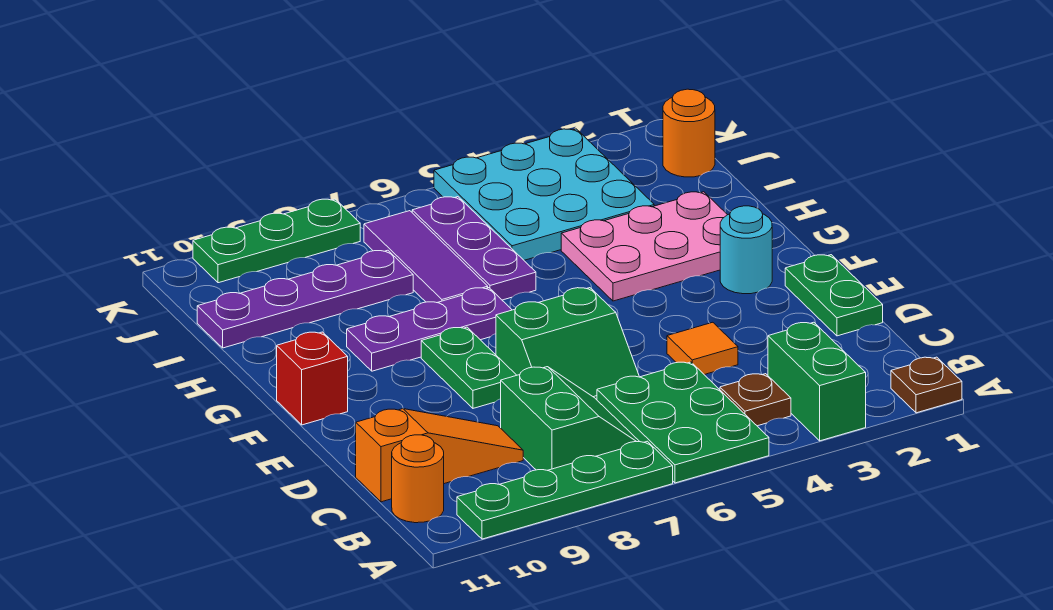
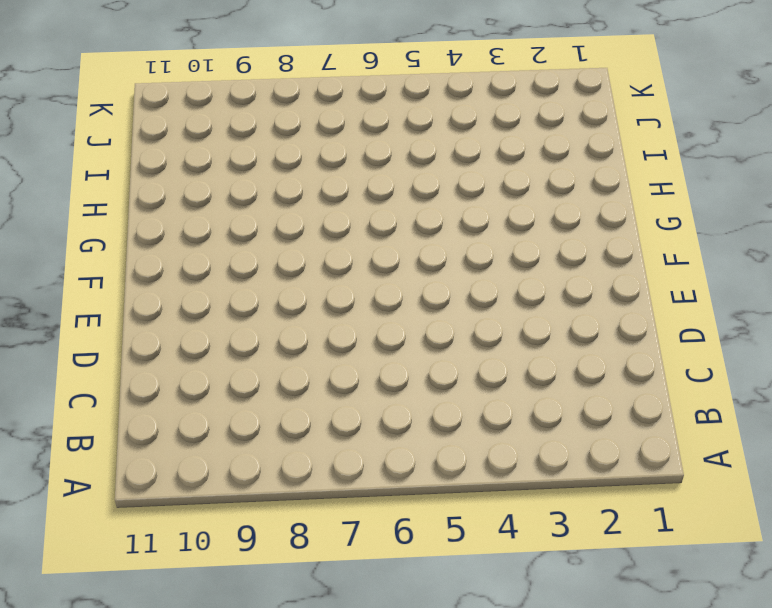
none -> brown 1x1 plate [891,357,962,413]
none -> green 1x2 brick [768,322,866,441]
none -> green 2x3 plate [597,362,769,483]

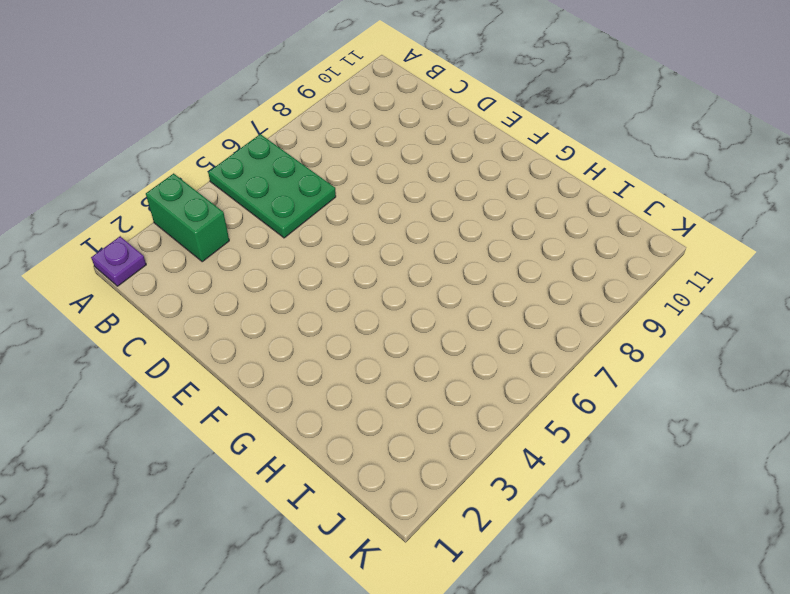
purple 1x1 plate [91,236,146,286] -> brown 1x1 plate [891,357,962,413]
none -> green 1x4 plate [457,441,673,539]
none -> brown 1x1 plate [720,374,791,426]
none -> green 2x2 slope [501,367,640,470]

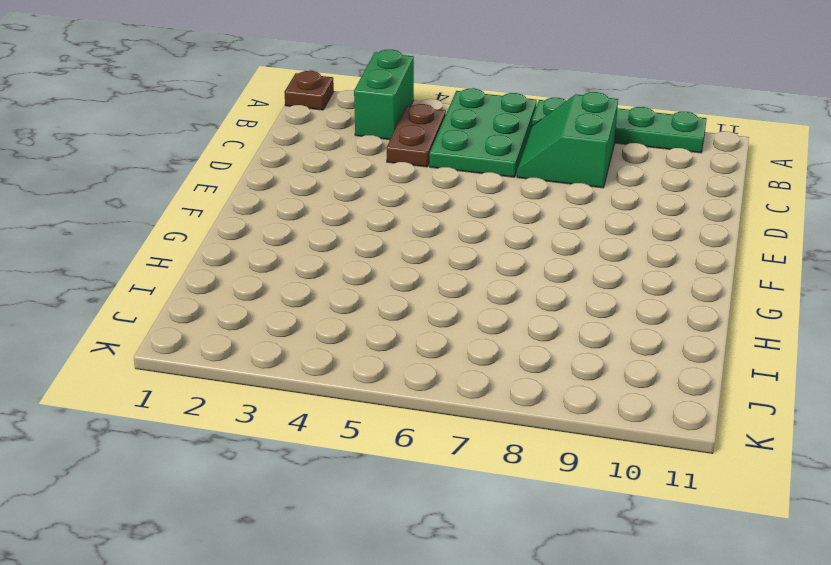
brown 1x2 plate [386,104,446,167] -> brown 1x1 plate [720,374,791,426]
none -> orange 1x1 round brick [392,435,444,523]
none -> orange 1x3 slope [356,409,523,502]
none -> green 1x2 plate [785,255,883,336]

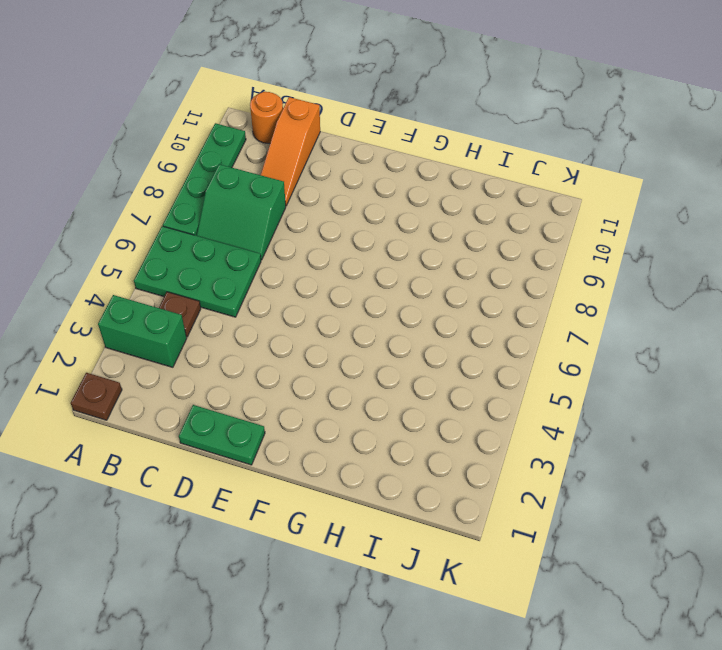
none -> orange 1x1 tile [667,322,738,375]
none -> green 2x2 slope [496,288,639,400]
none -> green 1x2 plate [421,327,517,408]

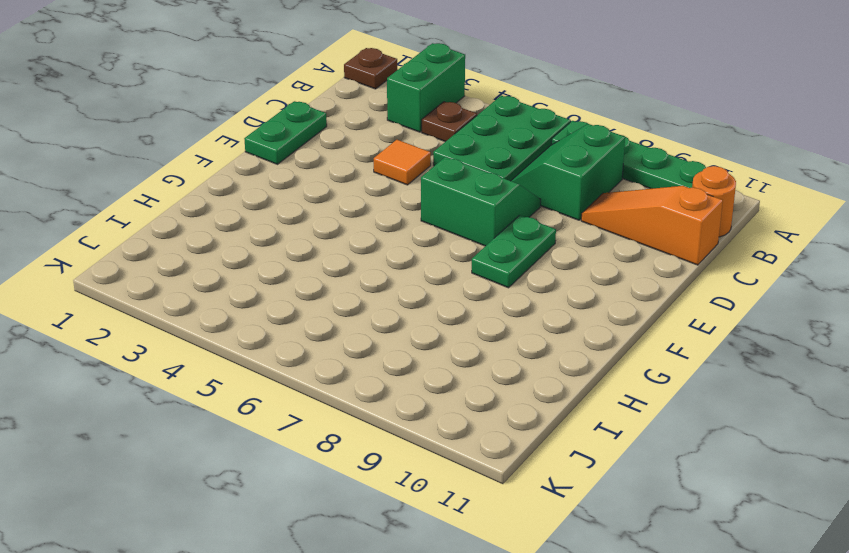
none -> cyan 1x1 round brick [720,206,772,294]
none -> red 1x1 brick [277,332,348,425]
none -> pink 2x3 plate [561,192,727,301]

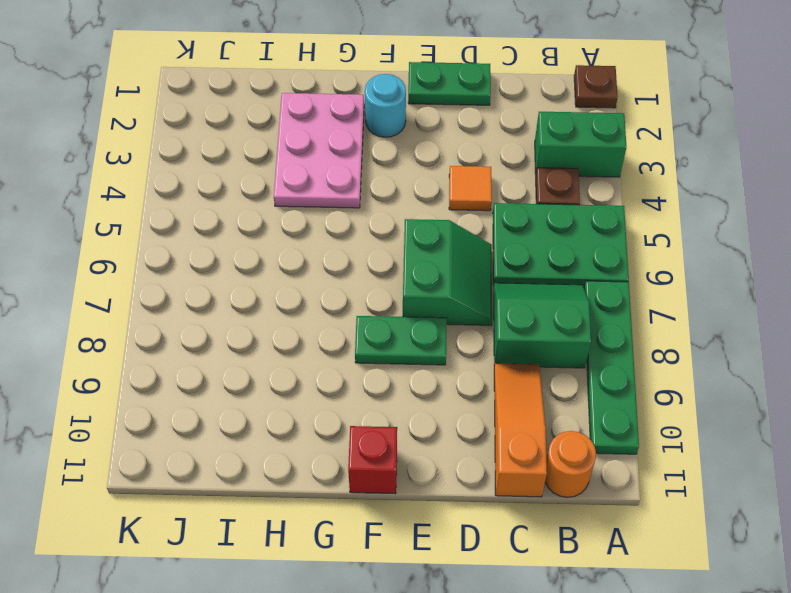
none -> purple 1x3 plate [347,288,512,371]
none -> purple 1x3 plate [412,197,536,300]
none -> purple 1x3 tile [364,211,488,303]

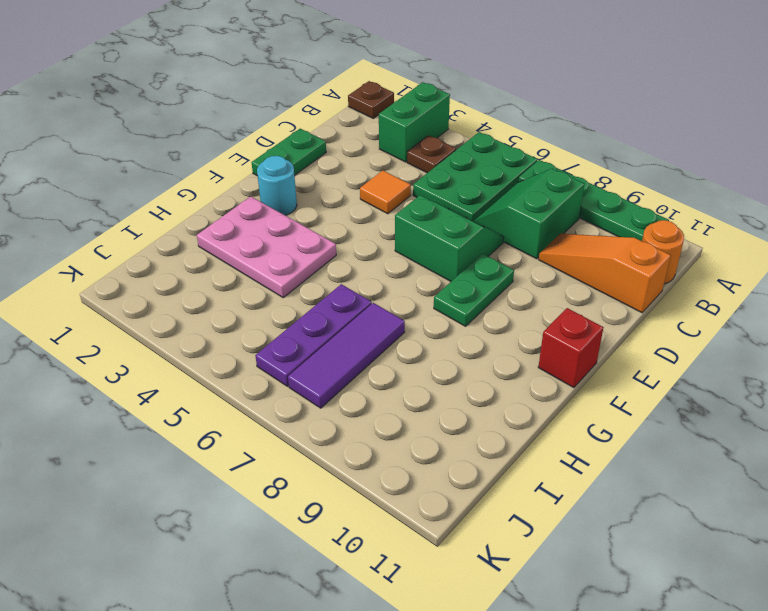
none -> purple 1x3 plate [347,288,512,371]
none -> cyan 3x3 plate [434,129,654,260]
none -> purple 1x4 plate [197,250,413,348]

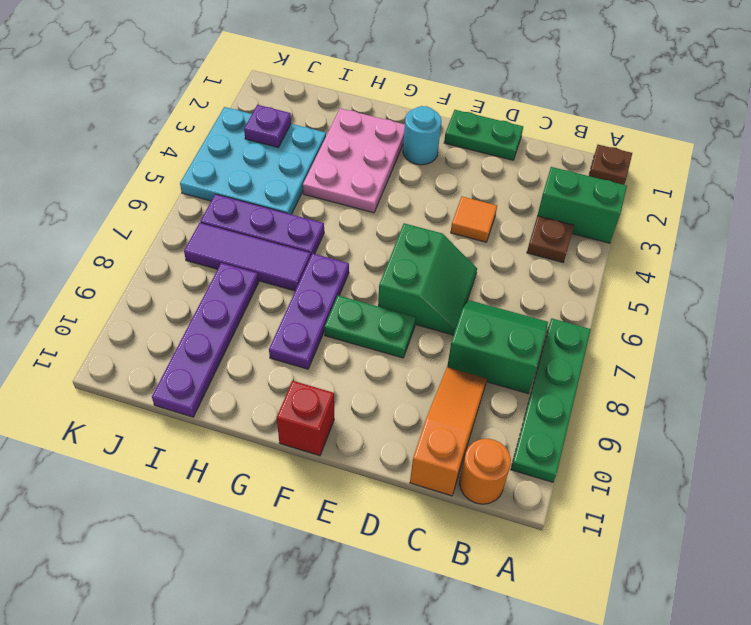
purple 1x1 plate [244,105,291,148] -> none
none -> green 2x3 plate [597,362,769,483]
none -> orange 1x1 round brick [663,89,715,177]
none -> green 1x3 plate [193,199,360,283]

